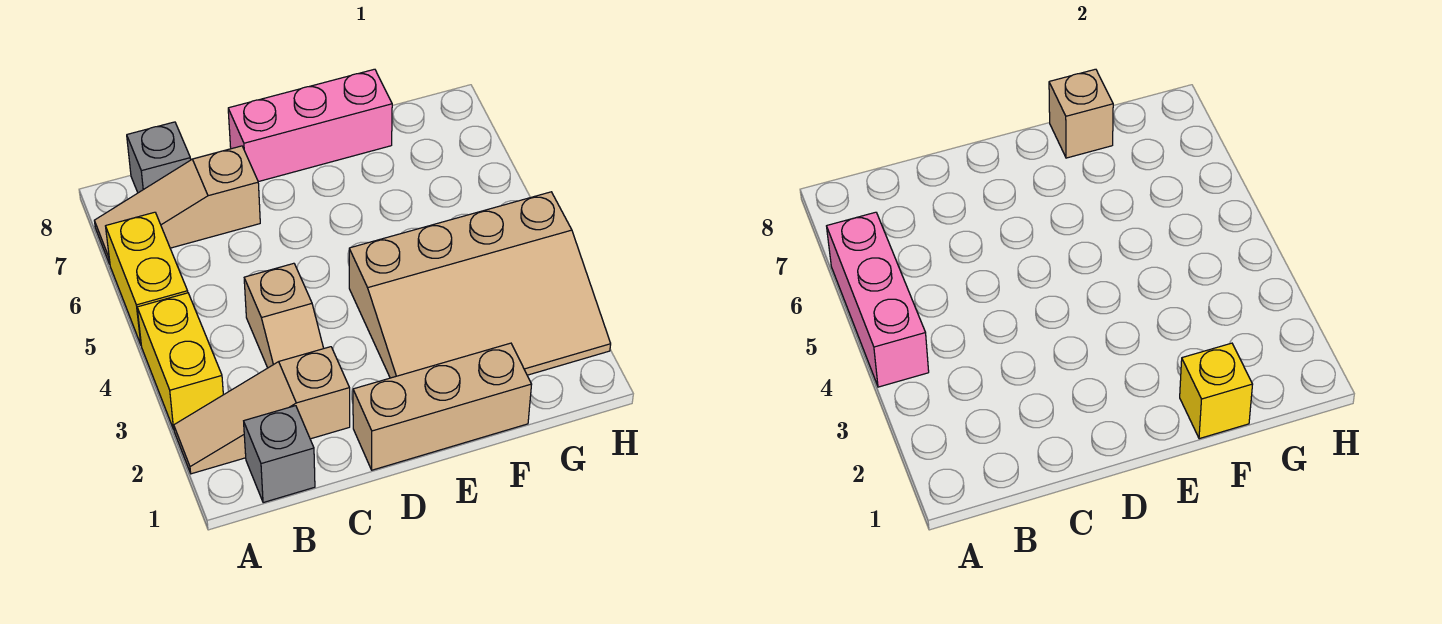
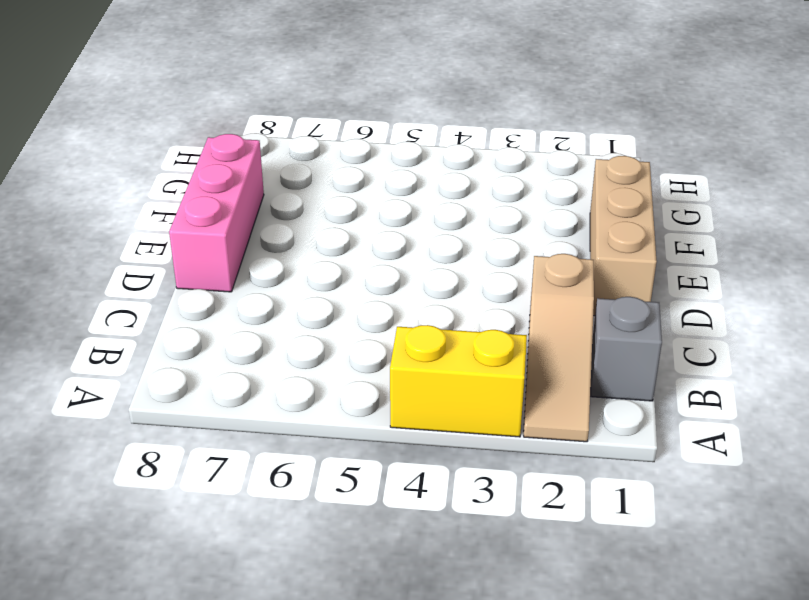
none -> yellow 1x2 brick [106,212,188,344]
none -> tan 1x3 slope [94,146,260,264]
none -> grey 1x1 brick [127,122,191,193]

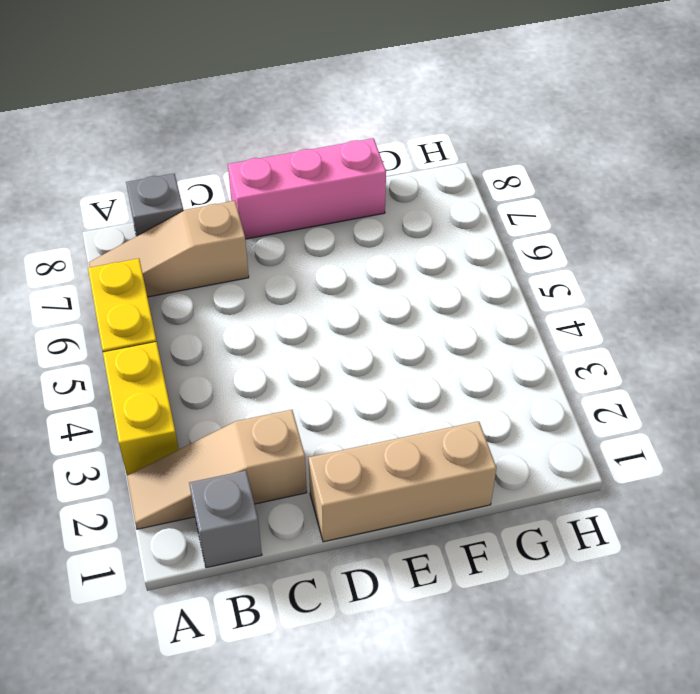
none -> tan 1x2 slope [244,263,324,368]
none -> tan 3x4 slope [349,192,611,378]
none -> pink 1x3 brick [827,212,929,387]

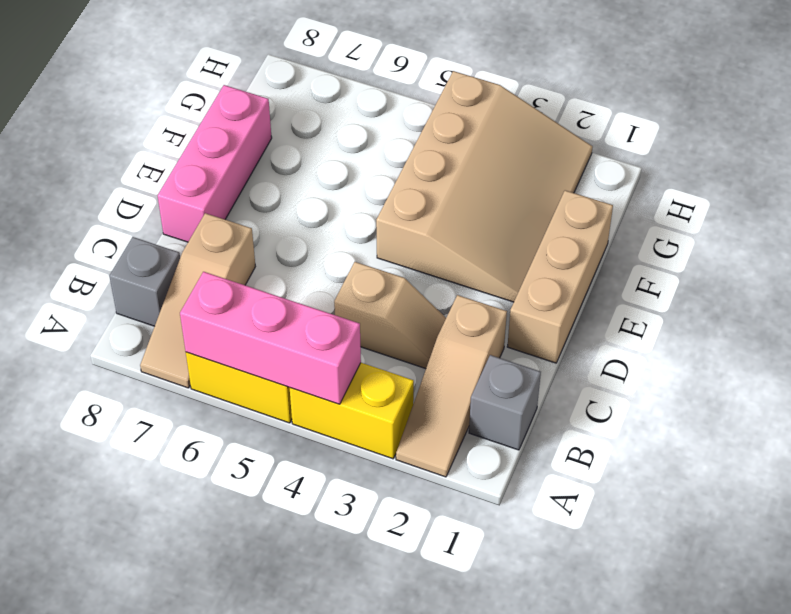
none -> yellow 1x1 brick [1180,343,1253,439]
none -> tan 1x1 brick [1049,69,1113,158]

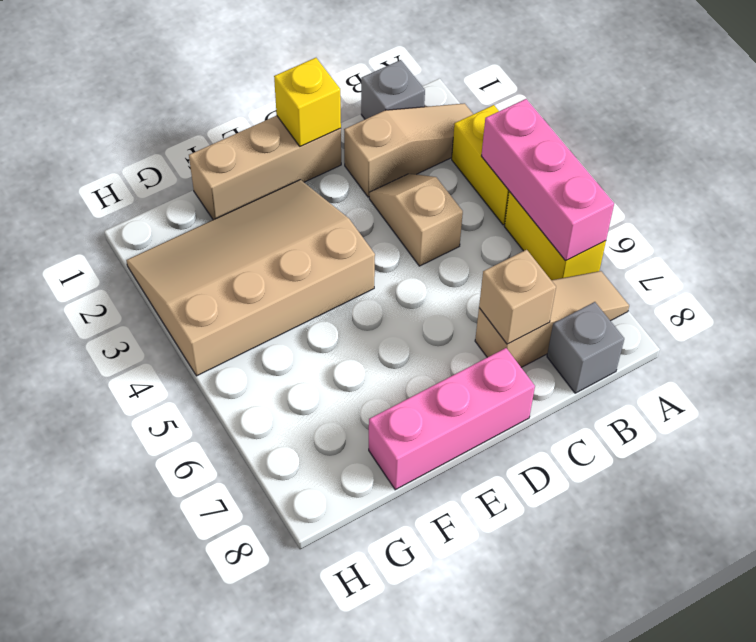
tan 1x1 brick [479,250,556,344] -> tan 1x1 brick moved to [1049,69,1113,158]
yellow 1x1 brick [274,58,341,146] -> yellow 1x1 brick moved to [1180,343,1253,439]

